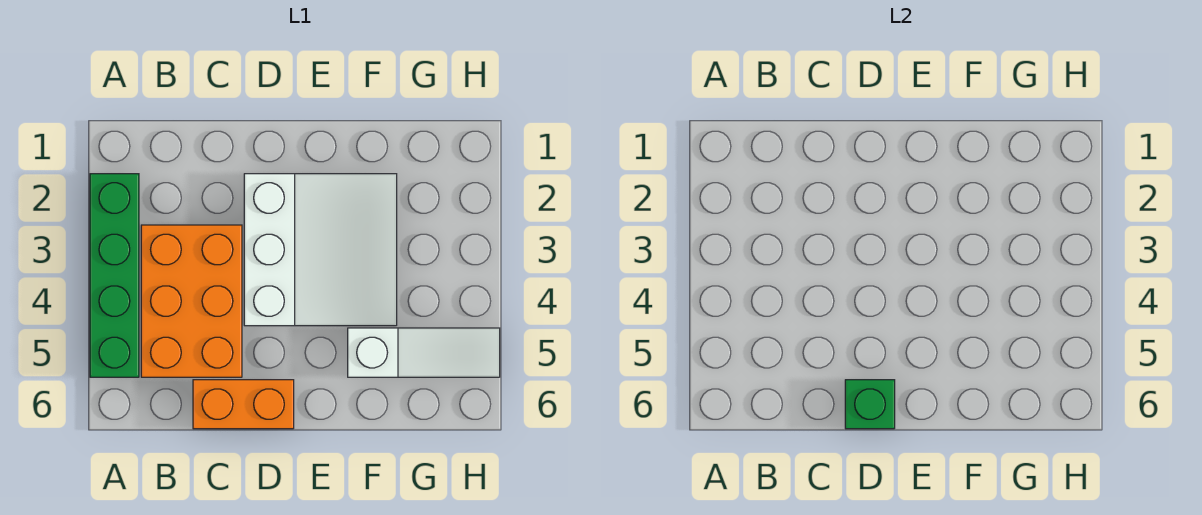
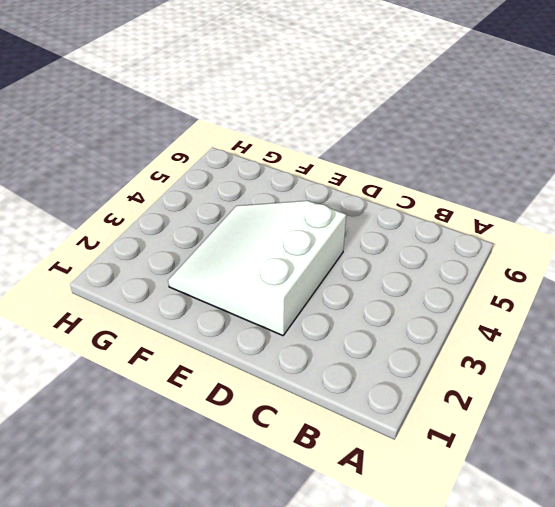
none -> green 1x4 brick [90,174,139,377]
none -> orange 2x3 brick [141,225,242,377]

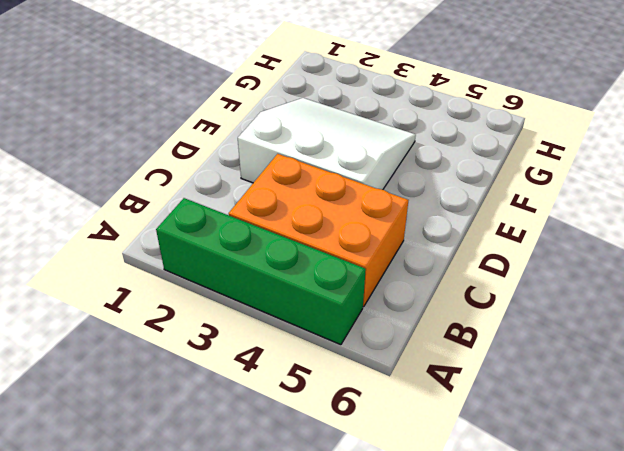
none -> orange 1x2 brick [193,380,294,429]
none -> white 1x3 slope [348,328,500,377]

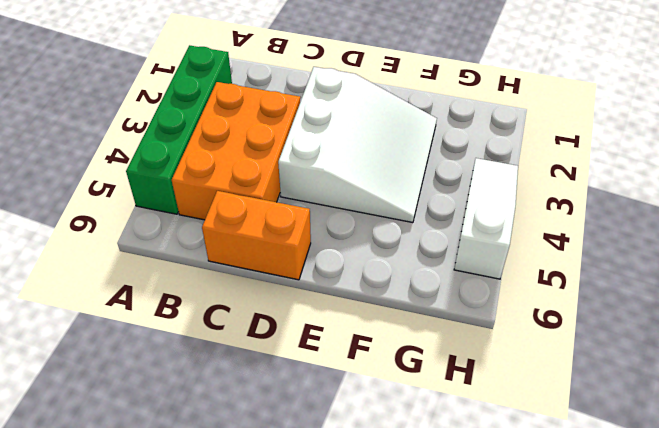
white 1x3 slope [454,158,518,279] -> white 1x3 slope turned to [348,328,500,377]
none -> green 1x1 brick [845,380,895,429]

